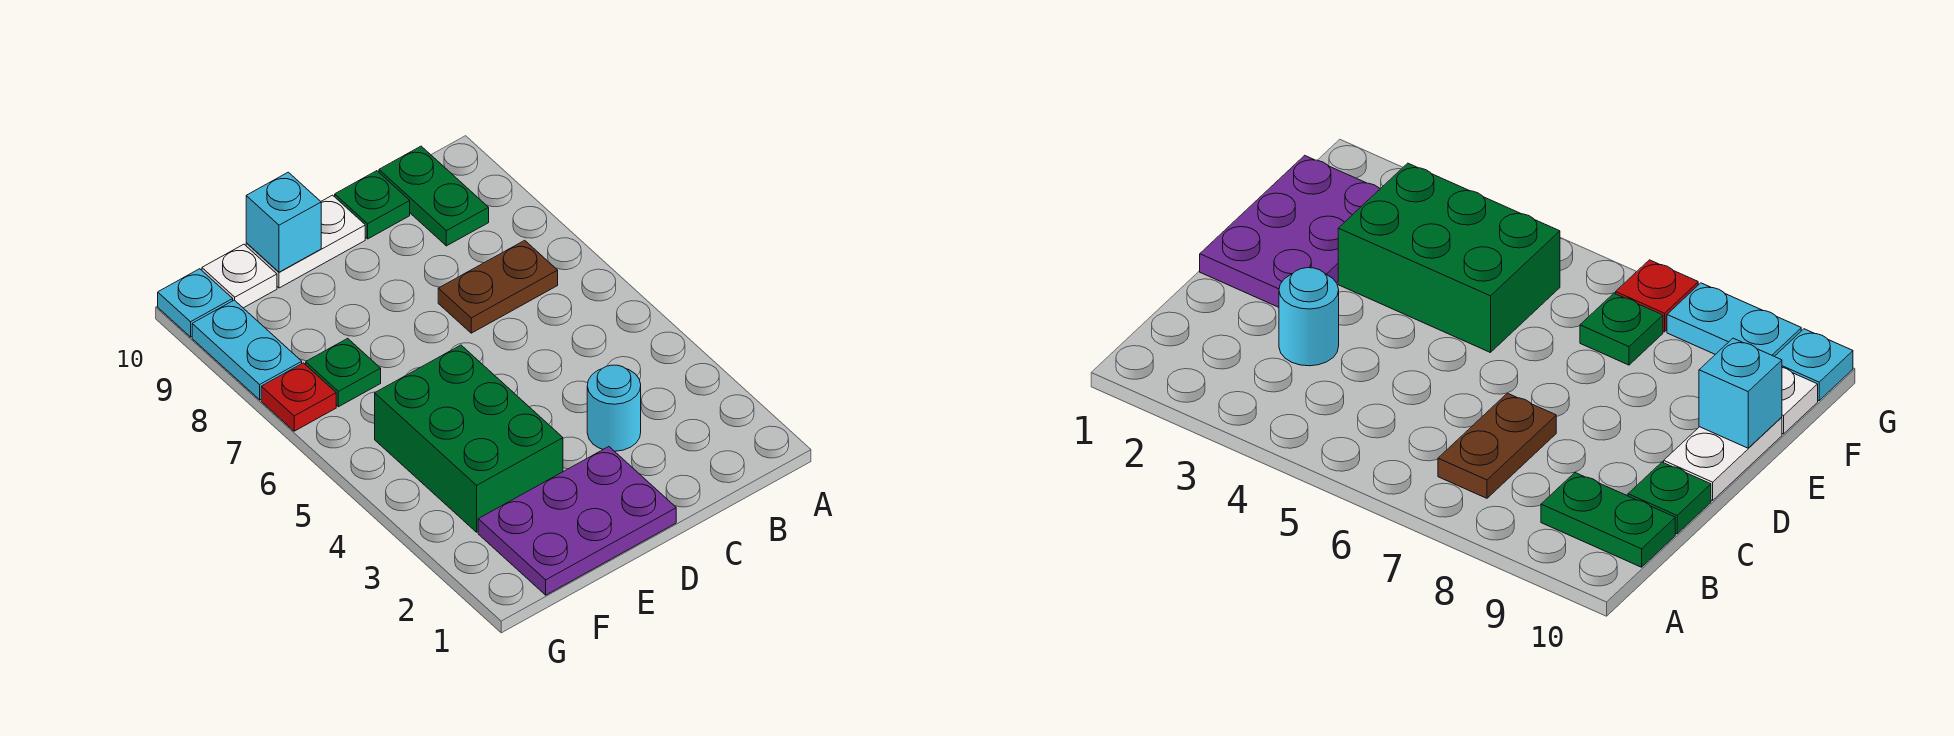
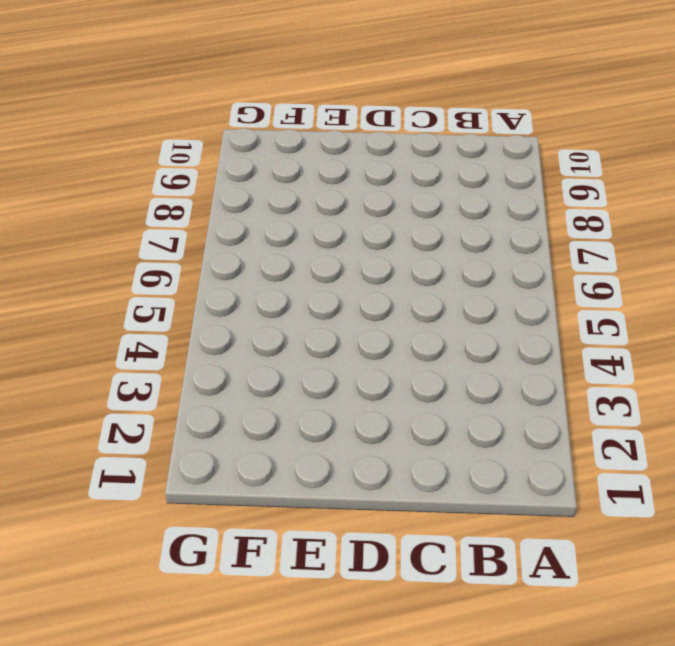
none -> brown 1x2 plate [438,240,558,333]
none -> green 1x2 plate [379,146,489,246]
none -> cyan 1x1 round brick [587,365,641,451]

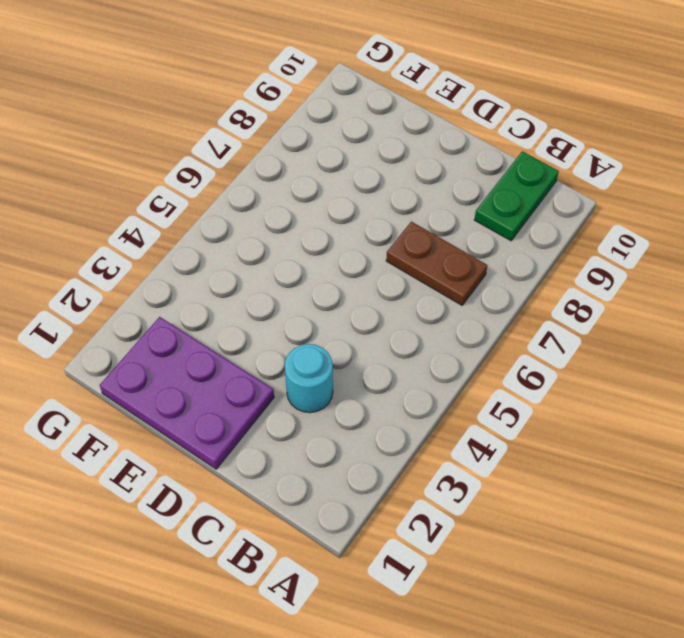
none -> green 1x1 plate [335,171,410,239]
none -> white 1x2 plate [246,195,365,288]
none -> green 2x3 brick [375,345,563,532]

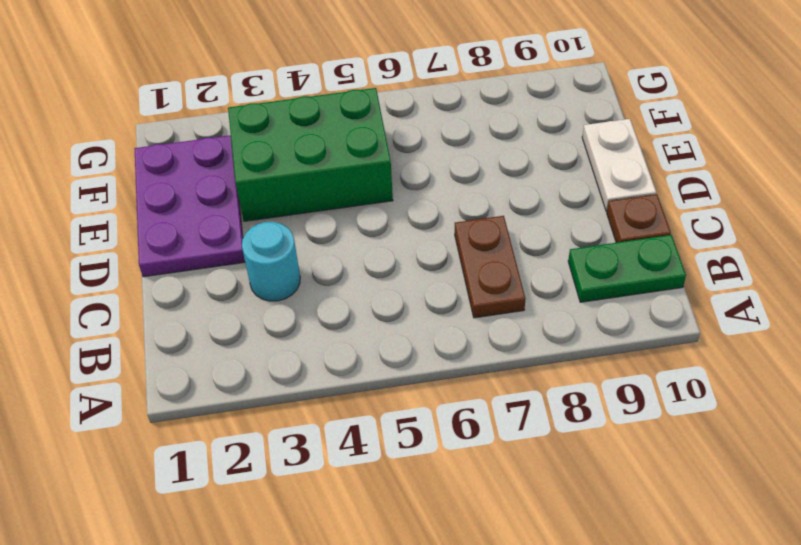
brown 1x1 plate [607,194,671,243] -> green 1x1 plate [335,171,410,239]
none -> green 1x1 plate [306,338,381,407]
none -> white 1x1 plate [202,244,277,308]
none -> red 1x1 plate [261,363,336,431]

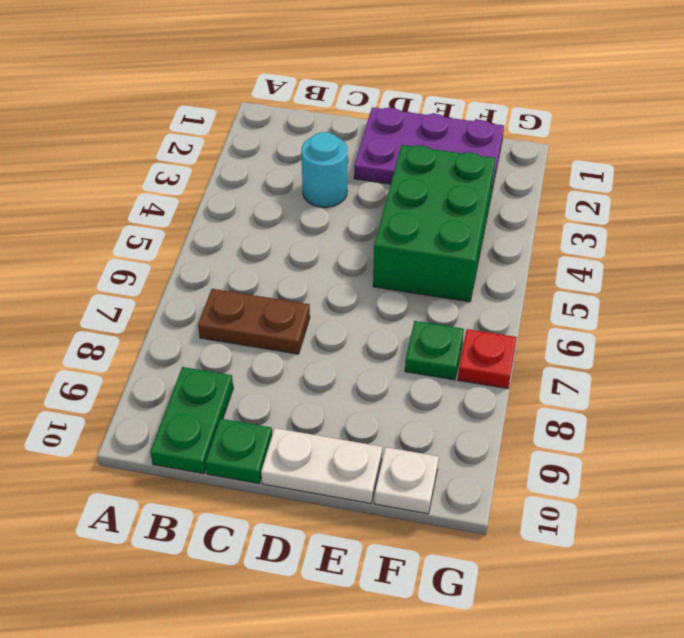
none -> cyan 1x2 plate [192,300,302,400]
none -> cyan 1x1 plate [158,269,233,337]
none -> cyan 1x1 brick [246,172,321,272]

